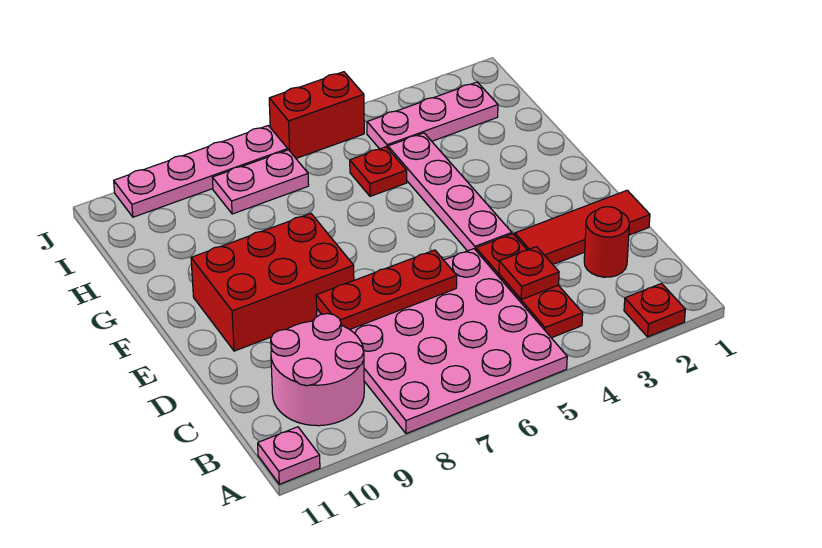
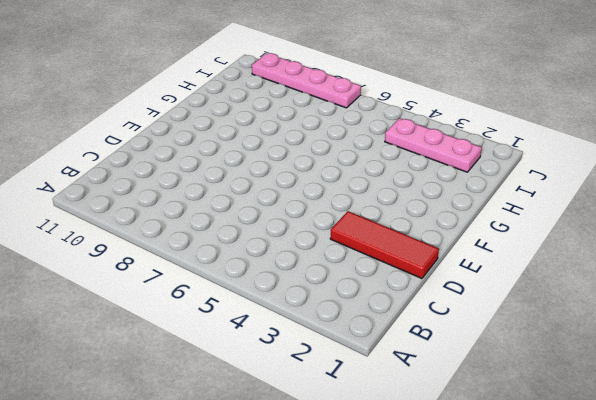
none -> red 1x1 plate [624,283,685,337]
none -> pink 4x4 plate [317,249,567,434]
none -> pink 1x1 plate [258,427,320,484]

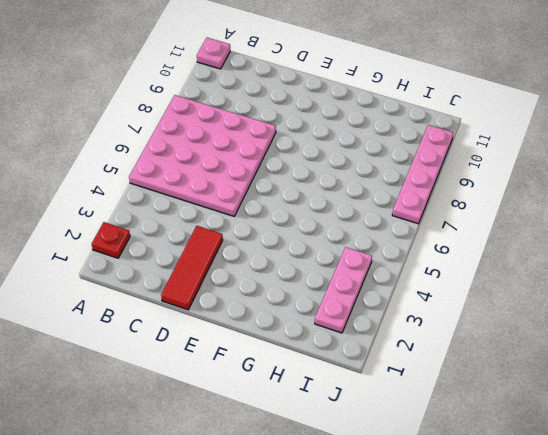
none -> red 1x3 plate [476,234,583,338]
none -> pink 2x2 round brick [271,314,364,426]
none -> red 1x1 round brick [584,207,629,277]

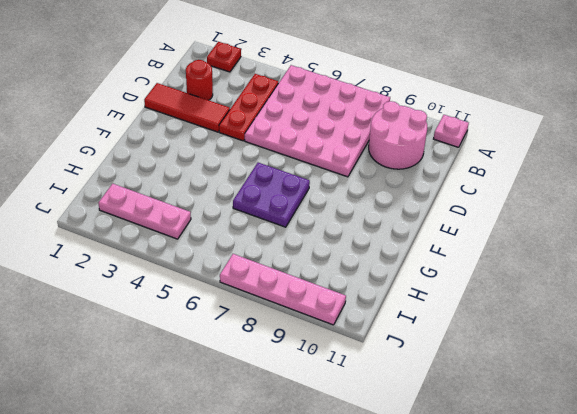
purple 2x2 plate [233,163,310,227] -> none
none -> pink 1x4 plate [388,133,512,251]
none -> red 2x3 brick [191,213,354,351]
none -> red 1x1 plate [350,147,407,196]

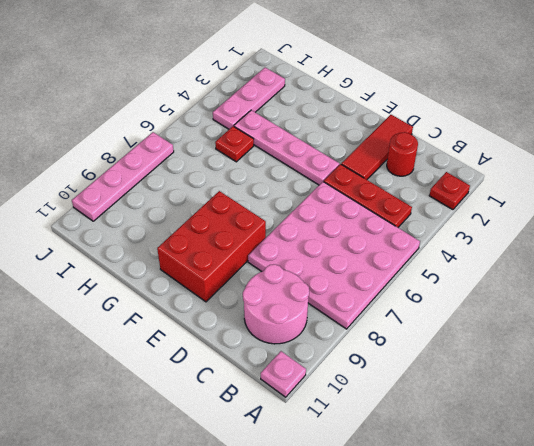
none -> pink 1x2 plate [212,150,309,214]
none -> red 1x2 brick [269,72,364,158]
none -> red 1x1 plate [499,247,559,299]

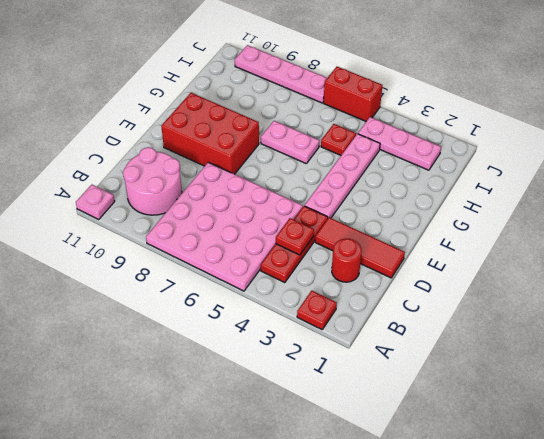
pink 1x2 plate [261,121,319,163] -> pink 1x2 plate moved to [212,150,309,214]
none -> red 1x3 plate [316,250,457,329]

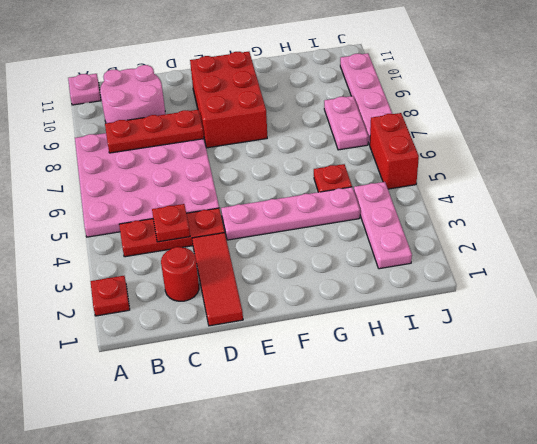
red 1x3 plate [105,110,204,153] -> red 1x3 plate turned to [316,250,457,329]

